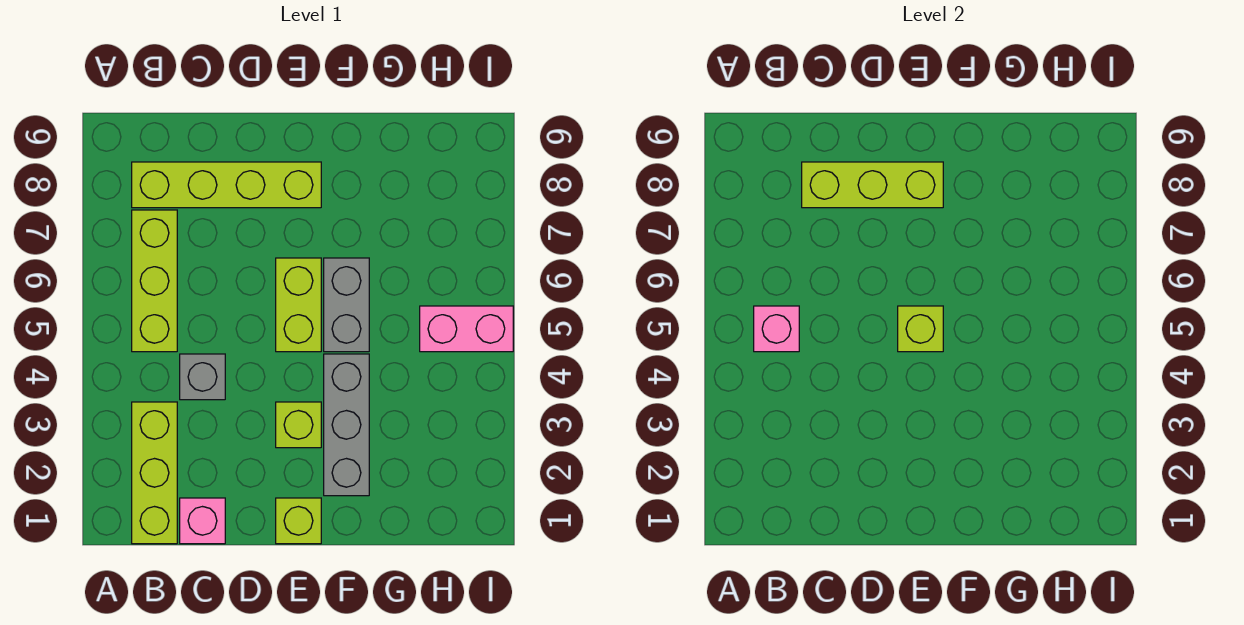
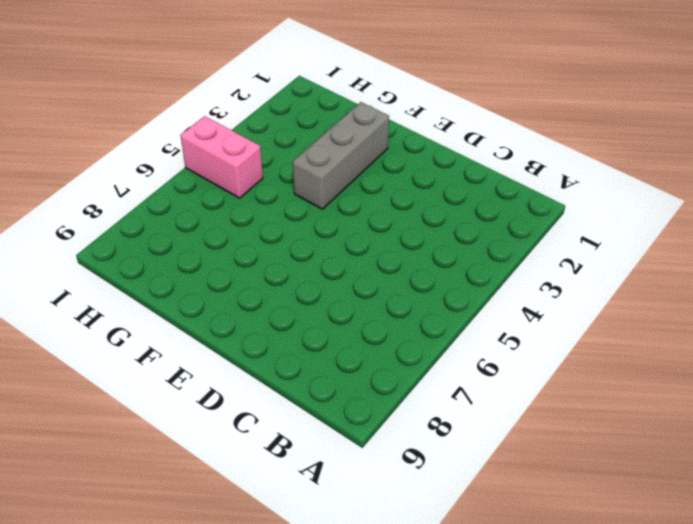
none -> lime 1x3 brick [132,402,177,544]
none -> lime 1x3 brick [132,210,177,352]
none -> lime 1x4 brick [132,162,321,208]

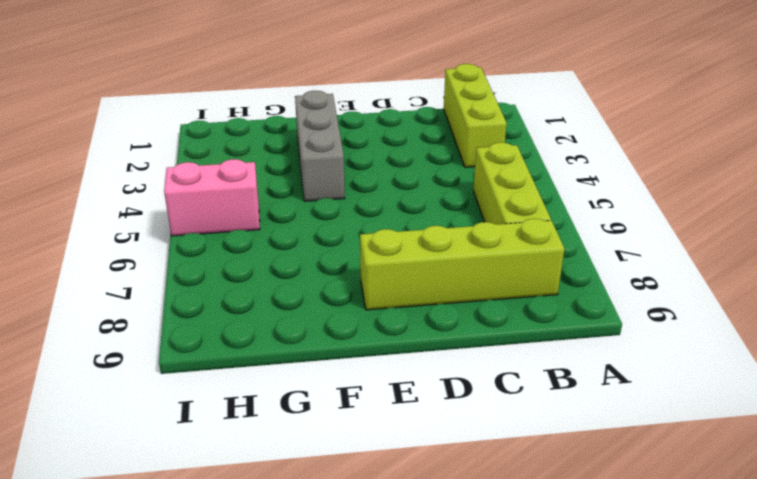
none -> pink 1x1 brick [180,498,225,544]
none -> grey 1x1 brick [180,354,225,400]
none -> lime 1x1 brick [276,498,321,544]

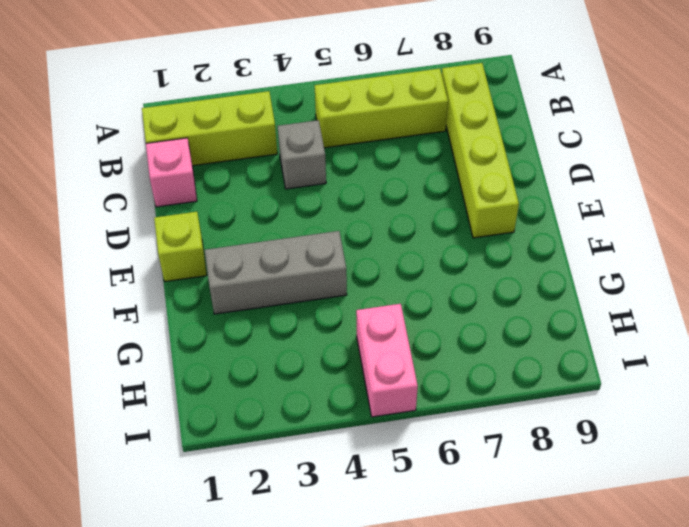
none -> lime 1x1 brick [276,402,321,448]
none -> lime 1x2 brick [276,258,321,352]
none -> grey 1x2 brick [324,258,369,352]

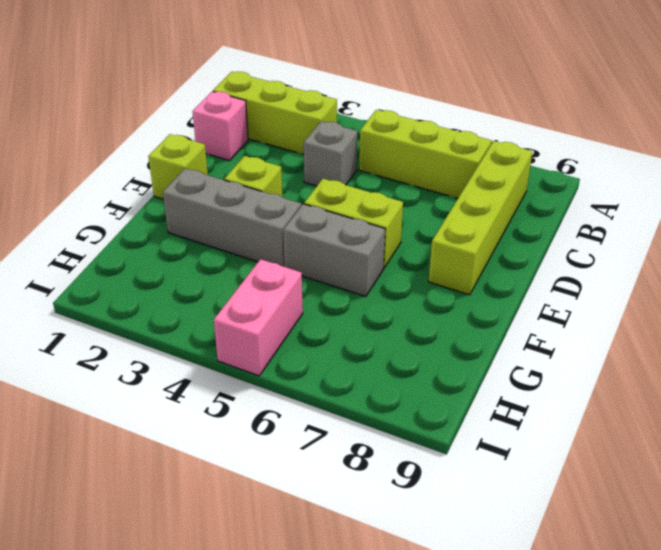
none -> pink 1x1 brick [754,306,799,352]
none -> lime 1x3 brick [802,162,943,208]
none -> lime 1x1 brick [898,306,943,352]

